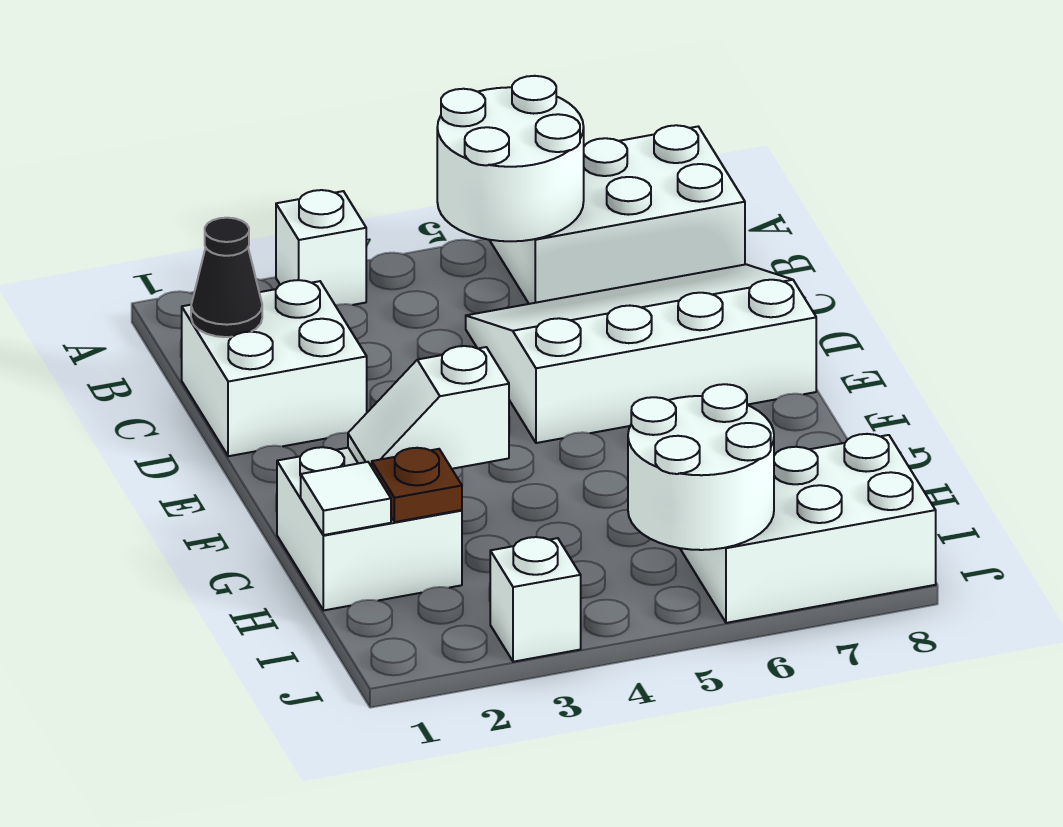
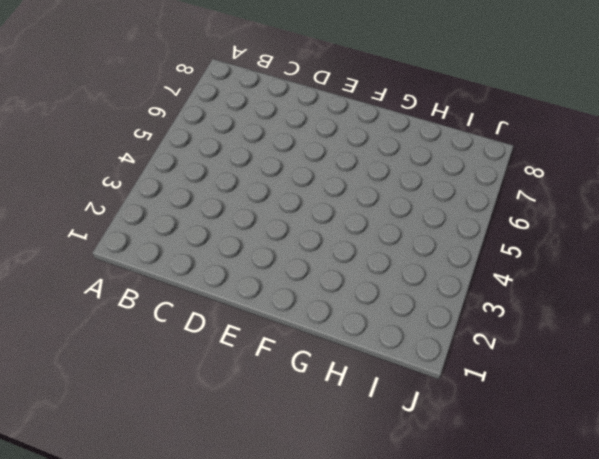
none -> white 1x1 brick [276,190,366,305]
none -> white 2x3 brick [490,125,745,304]
none -> white 2x2 brick [182,280,367,456]

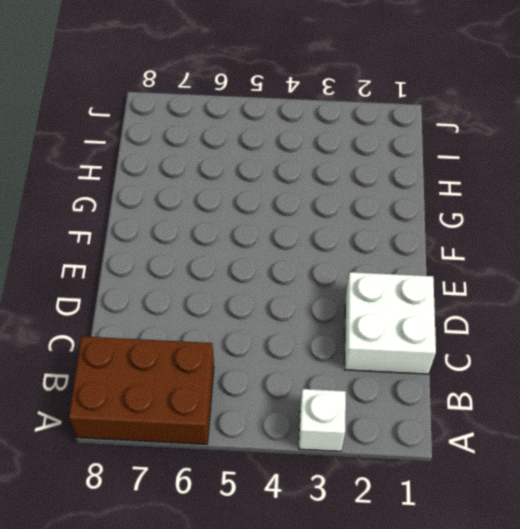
brown 2x3 brick [69,336,214,444] -> white 2x3 brick [490,125,745,304]
none -> white 3x4 slope [466,264,816,443]
none -> white 2x2 brick [277,447,462,610]
none -> white 2x3 brick [680,434,936,623]

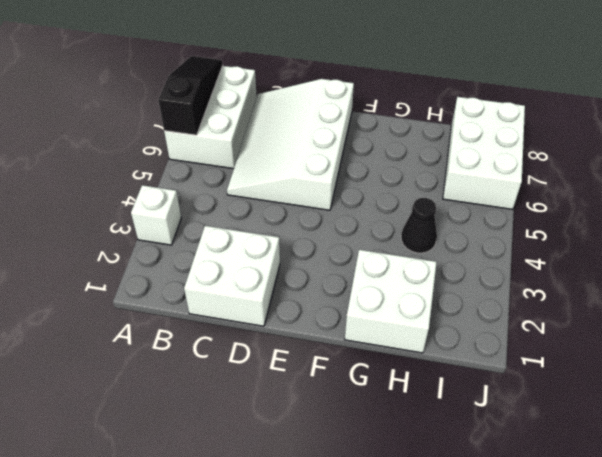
black 1x3 slope [158,56,223,135] -> white 2x2 round brick [437,76,584,241]
black 1x1 cone [401,198,437,253] -> black 1x1 cone moved to [191,218,262,337]
none -> white 1x1 brick [490,537,581,662]
none -> white 1x2 slope [348,346,509,469]
none -> white 1x1 tile [301,462,391,535]

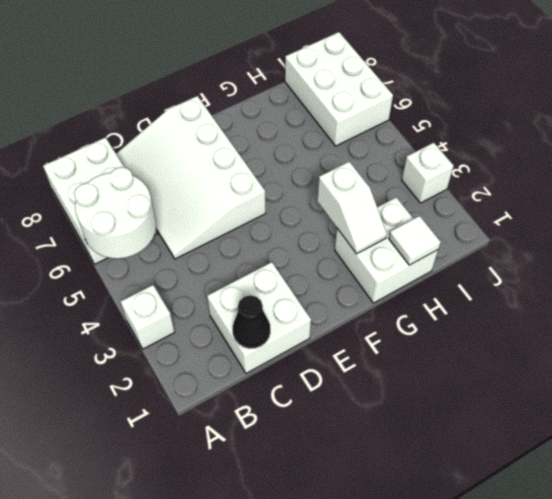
none -> brown 1x1 plate [372,448,462,522]
none -> white 2x2 round brick [628,384,774,550]

